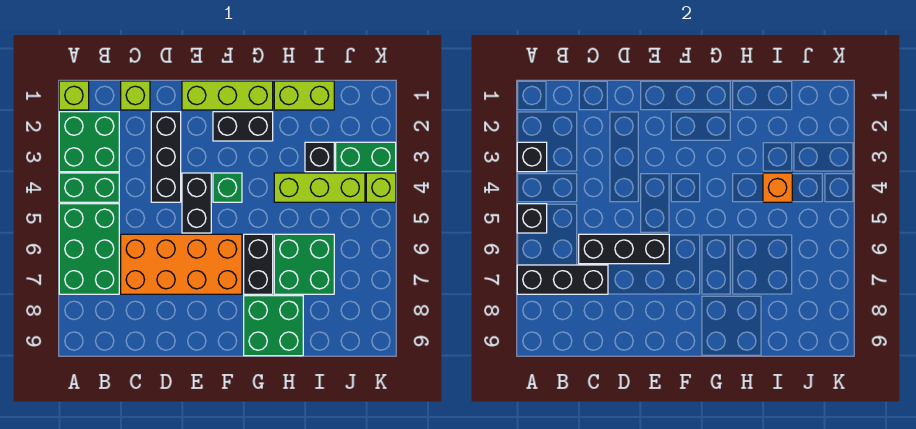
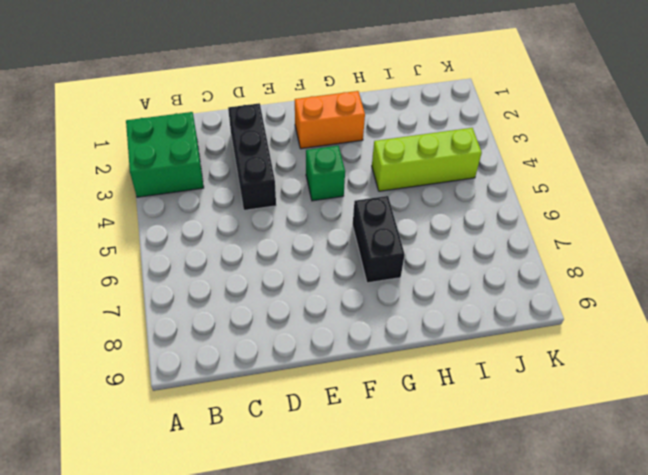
orange 1x2 brick [295,91,365,149] -> black 1x2 brick [213,112,273,141]
none -> lime 1x1 brick [59,81,89,110]
none -> green 1x2 brick [59,173,119,202]
none -> green 2x3 brick [59,204,119,294]

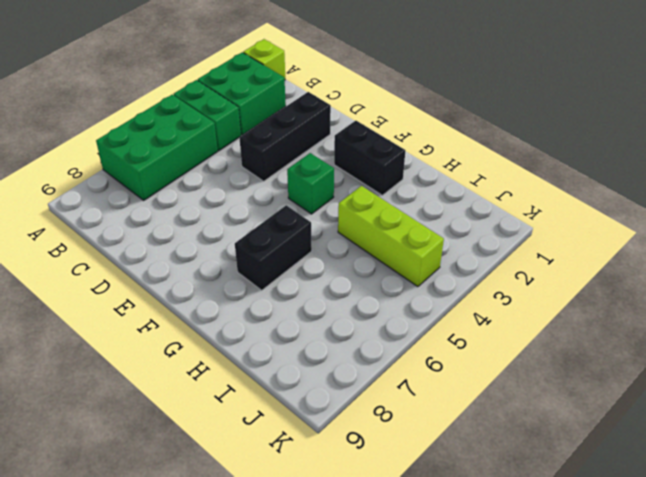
none -> lime 1x1 brick [121,81,150,110]
none -> orange 2x4 brick [121,234,242,294]
none -> lime 1x3 brick [182,81,273,110]

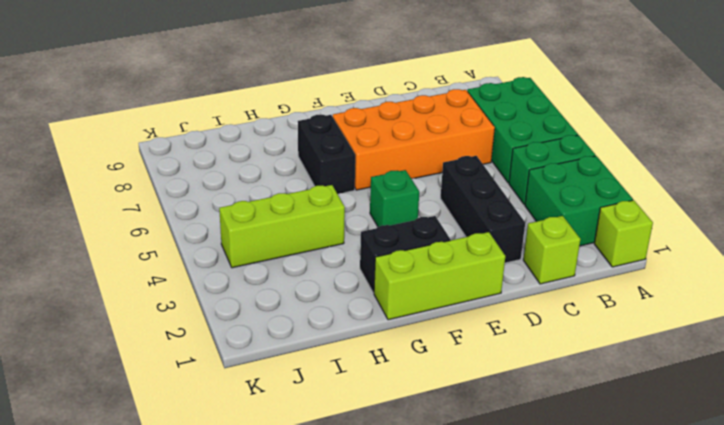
none -> black 1x2 brick [182,173,211,233]
none -> green 2x2 brick [244,296,303,356]
none -> lime 1x2 brick [274,81,334,110]

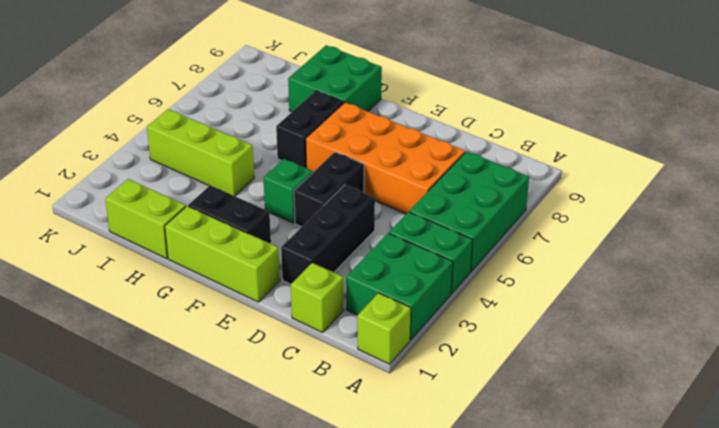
none -> green 2x2 brick [274,234,334,294]
none -> black 1x1 brick [305,142,334,172]
none -> green 1x2 brick [336,142,396,172]

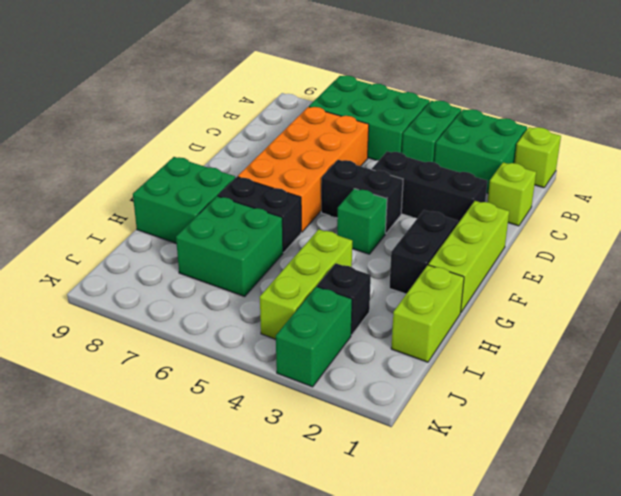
none -> lime 1x1 brick [366,173,396,202]
none -> black 1x1 brick [517,142,547,172]
none -> black 1x1 brick [517,204,547,233]

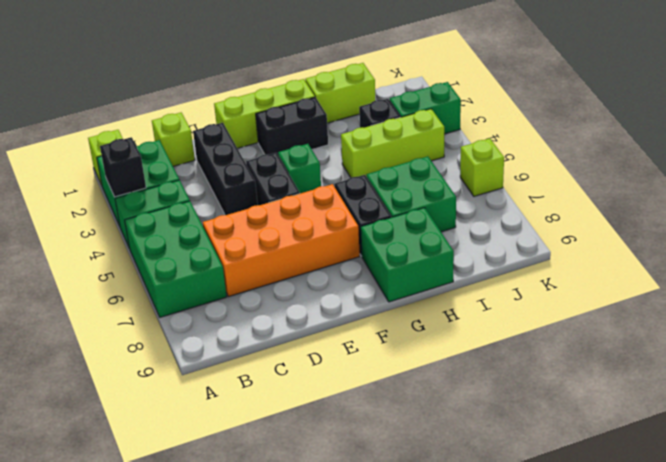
lime 1x1 brick [460,138,504,196] -> lime 1x1 brick moved to [366,173,396,202]
none -> black 1x1 brick [517,204,547,233]
none -> black 1x3 brick [517,265,608,294]
none -> black 1x3 brick [579,234,669,264]

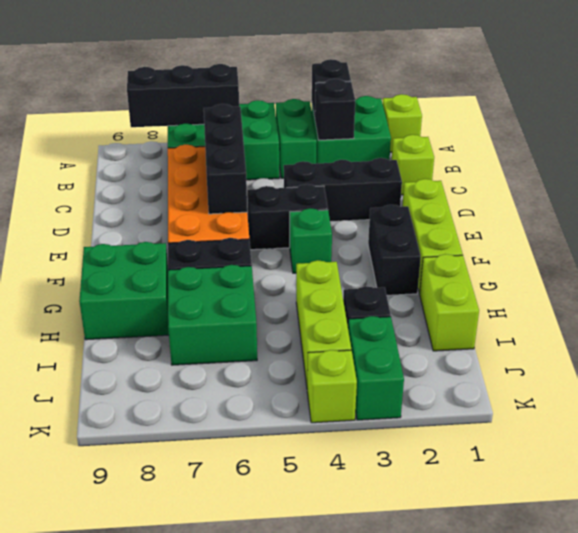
black 1x3 brick [127,64,239,127] -> black 1x3 brick turned to [517,265,608,294]
black 1x1 brick [315,79,355,140] -> black 1x1 brick moved to [517,204,547,233]
none -> orange 1x1 brick [763,173,792,202]

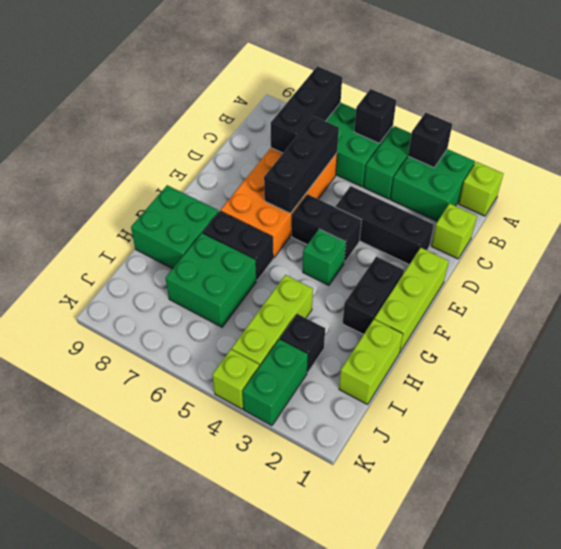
none -> orange 1x1 brick [763,173,792,202]

